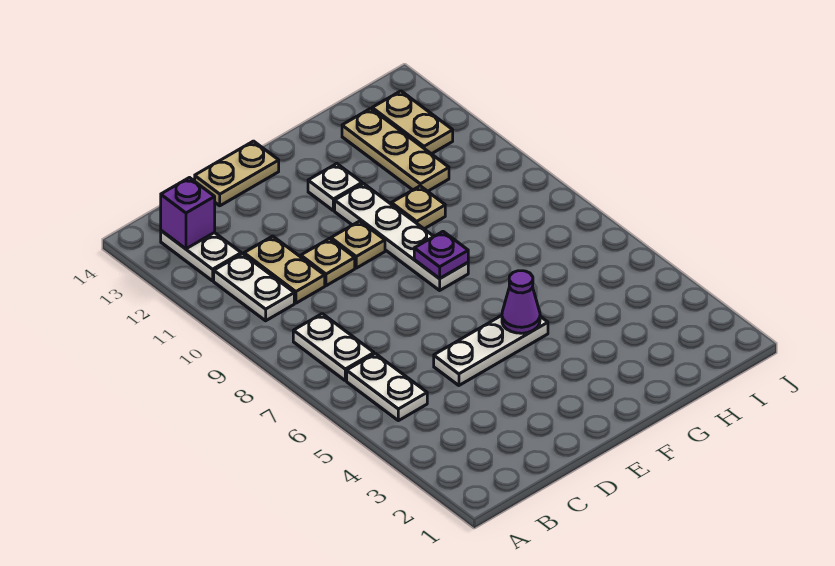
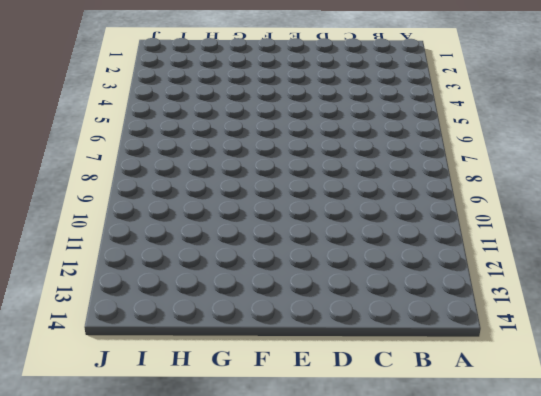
none -> white 1x2 plate [347,354,427,421]
none -> white 1x2 plate [293,314,374,381]
none -> white 1x2 plate [214,254,294,321]

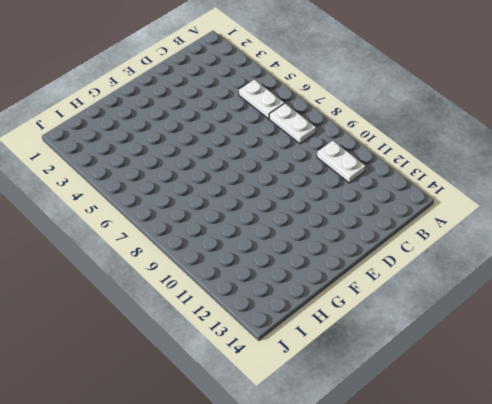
none -> white 1x2 plate [161,231,241,281]
none -> tan 1x2 plate [244,236,325,303]
none -> white 1x3 plate [434,316,548,385]

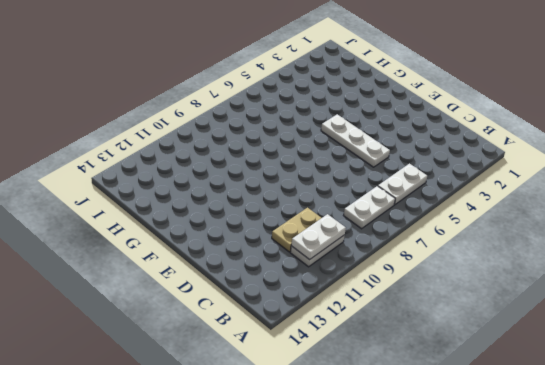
white 1x2 plate [291,214,346,260] -> white 1x2 plate moved to [161,231,241,281]
none -> tan 1x1 plate [301,238,355,286]
none -> tan 1x2 plate [195,141,279,206]
none -> tan 1x1 plate [331,221,385,268]

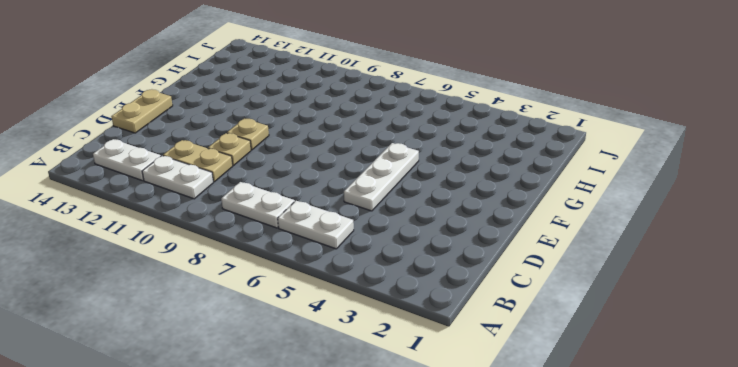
none -> white 1x4 plate [335,184,468,290]
none -> white 1x1 plate [308,164,362,211]
none -> tan 1x1 plate [391,186,445,229]

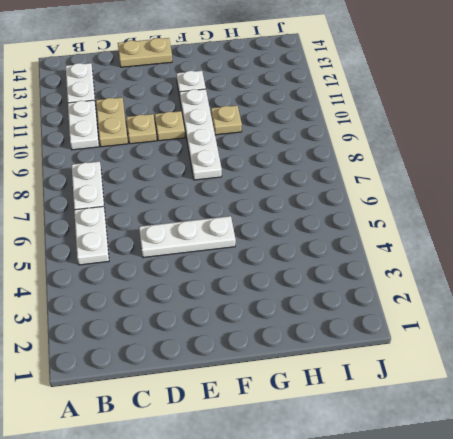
none -> tan 1x3 plate [342,108,449,191]
none -> tan 1x2 plate [372,91,453,154]
none -> purple 1x1 brick [161,178,215,249]

